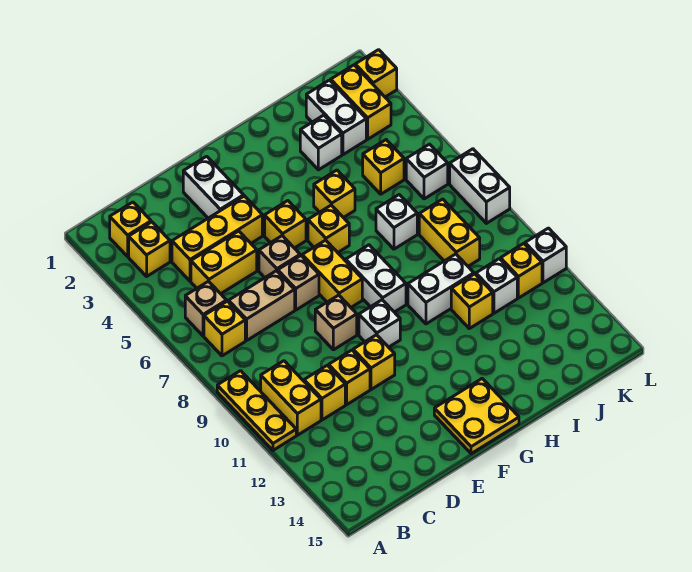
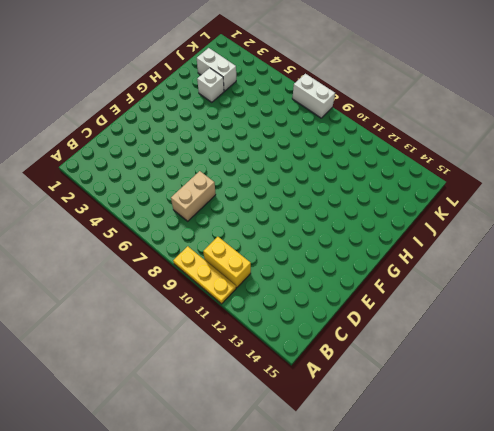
none -> yellow 1x1 brick [110,202,151,256]
none -> yellow 1x1 brick [129,222,170,276]
none -> tan 1x1 brick [185,281,227,336]
none -> yellow 1x1 brick [204,301,245,356]

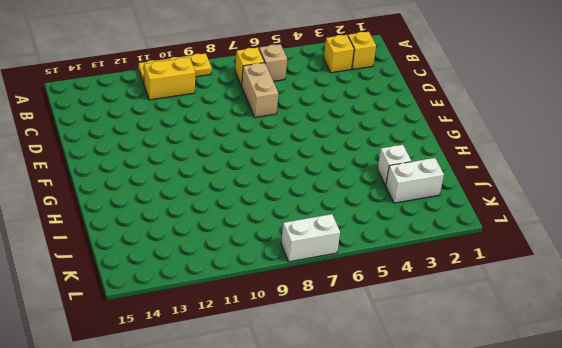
none -> yellow 1x3 brick [172,196,262,281]
none -> yellow 1x2 brick [191,231,257,294]
none -> yellow 1x1 brick [304,365,345,420]
none -> yellow 1x1 brick [329,350,370,405]

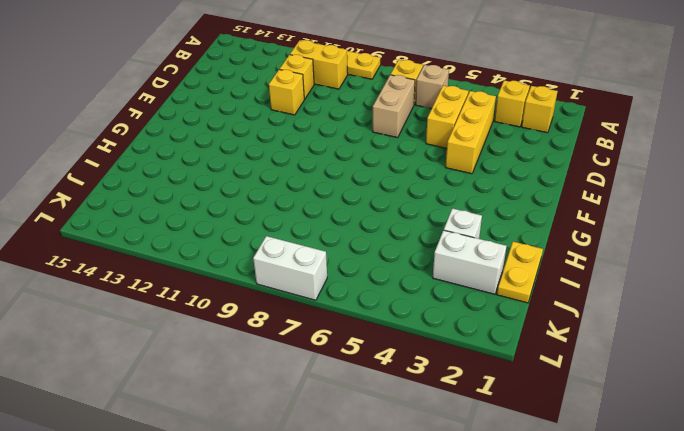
yellow 1x2 plate [497,242,543,303] -> none
none -> white 1x2 brick [183,156,244,218]
none -> tan 1x1 brick [259,236,300,278]
none -> tan 1x1 brick [278,256,319,310]
none -> tan 1x1 brick [315,295,357,350]

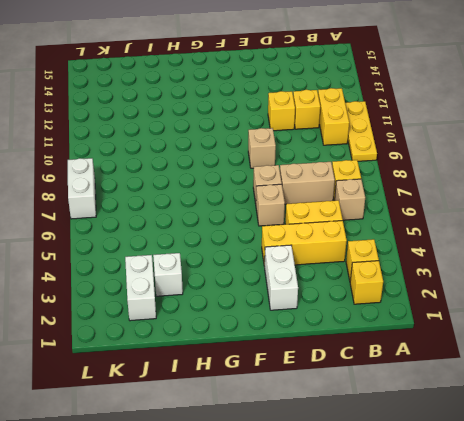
none -> yellow 1x1 brick [353,335,395,390]
none -> yellow 1x1 brick [265,201,306,248]
none -> yellow 1x2 brick [302,240,362,307]
none -> white 1x1 brick [359,300,400,347]

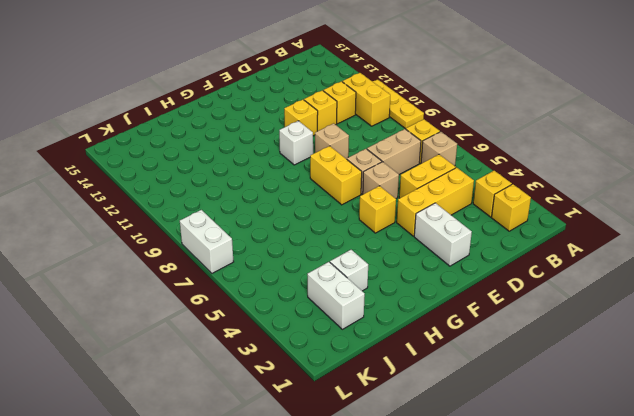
none -> yellow 2x2 plate [434,379,519,454]
none -> yellow 1x1 brick [308,205,349,253]
none -> white 1x2 brick [346,245,406,312]
none -> yellow 1x1 brick [314,170,355,218]

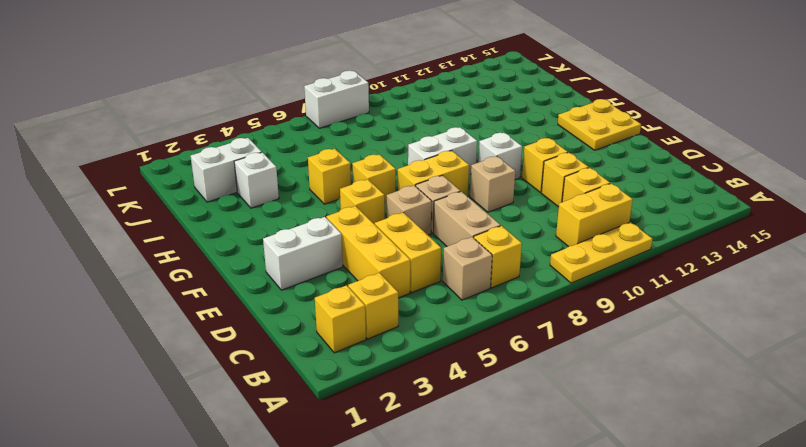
none -> white 1x2 brick [408,254,474,324]
none -> white 1x1 brick [376,195,417,249]
none -> yellow 1x1 brick [451,274,493,328]
none -> yellow 1x1 brick [363,140,404,194]

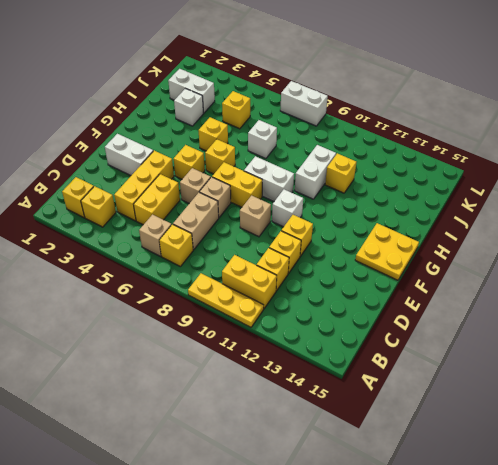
none -> yellow 1x2 brick [419,199,480,266]
none -> white 1x1 brick [476,259,517,313]
none -> yellow 1x2 brick [331,65,391,139]
none -> white 1x1 brick [406,144,448,199]

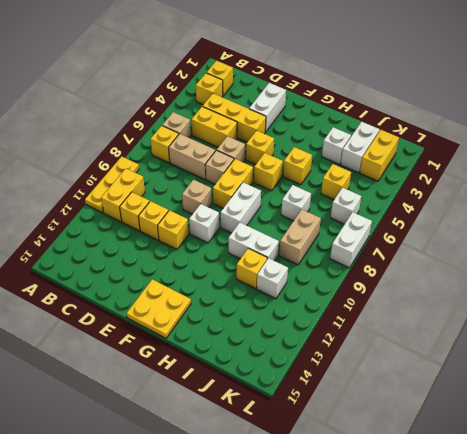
tan 1x2 brick [279,210,321,265] -> yellow 1x2 brick [419,199,480,266]
none -> yellow 1x1 brick [501,243,542,298]
none -> yellow 1x1 brick [355,50,397,97]
none -> white 1x1 brick [525,228,566,283]

